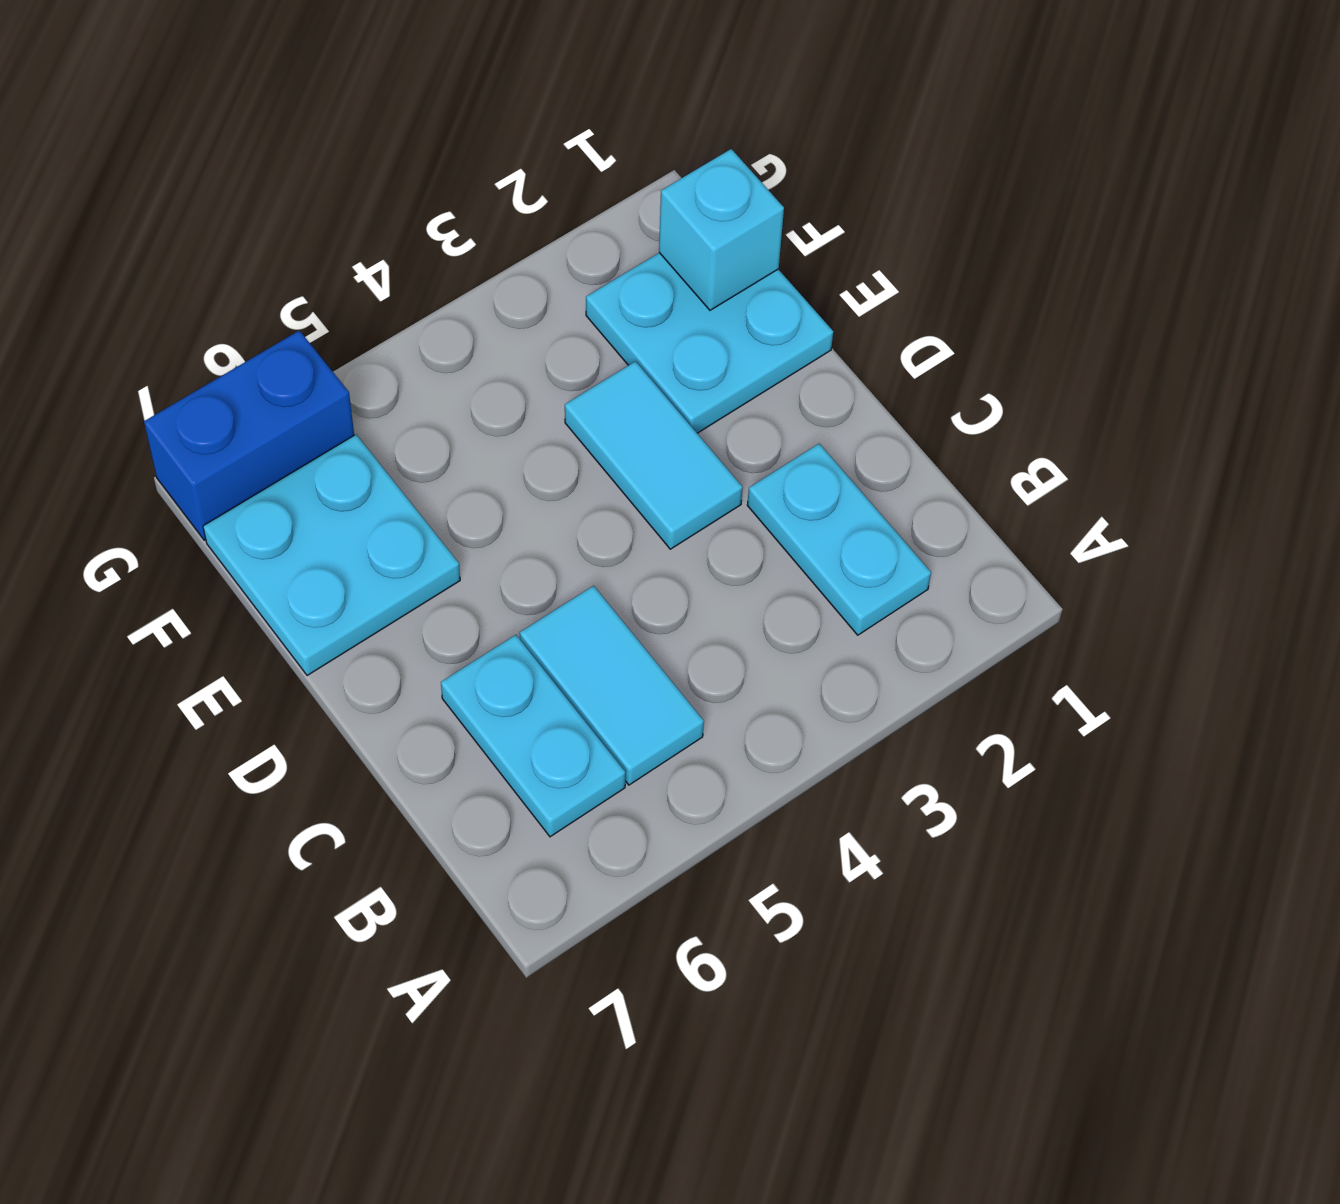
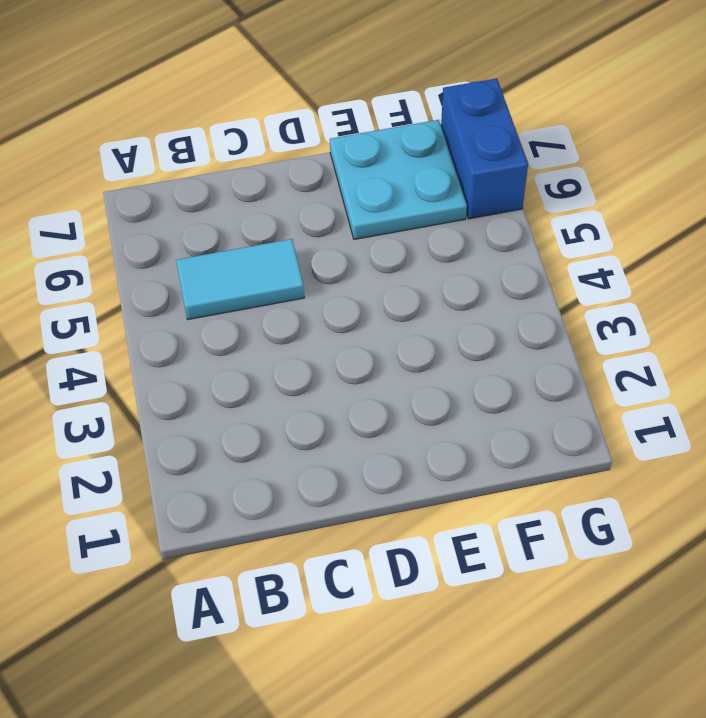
none -> cyan 1x2 plate [747,444,931,635]
none -> cyan 1x2 plate [441,635,625,837]

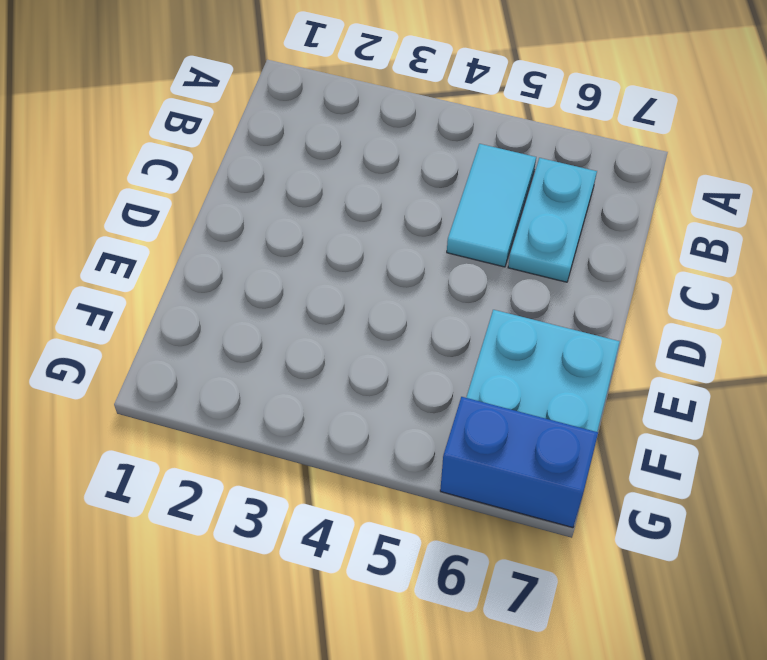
none -> cyan 1x2 plate [747,444,931,635]
none -> cyan 1x2 tile [565,361,743,549]

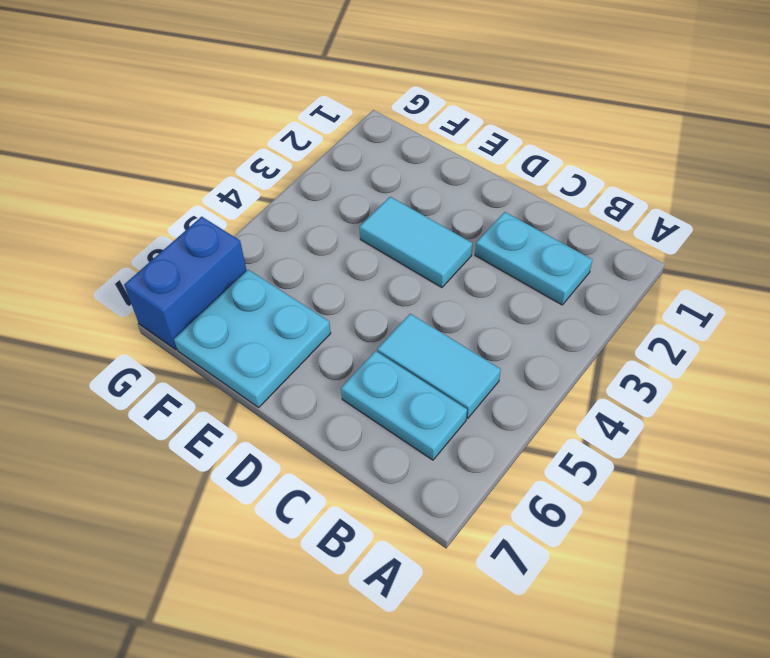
none -> cyan 2x2 plate [586,253,833,433]
none -> cyan 1x1 brick [659,149,784,310]

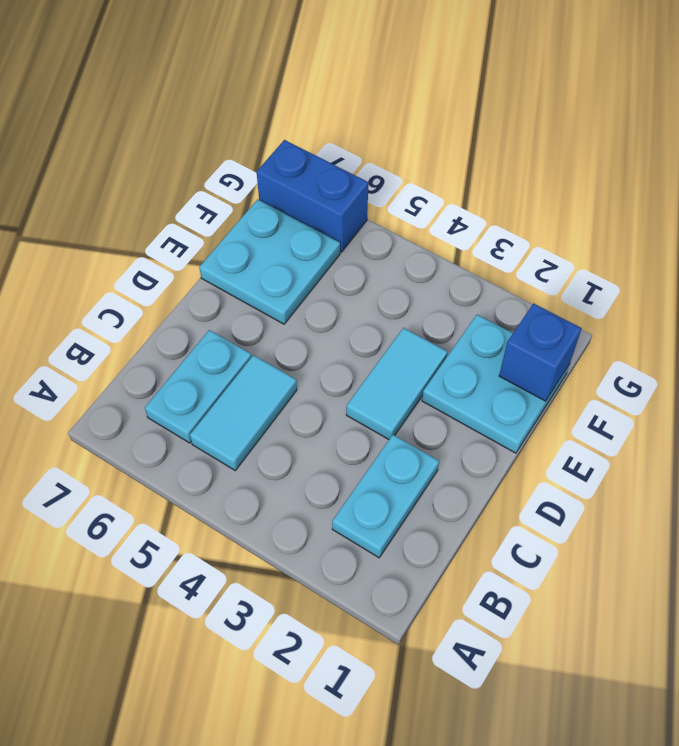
blue 1x1 brick [499,303,582,401] -> cyan 1x1 brick [659,149,784,310]

